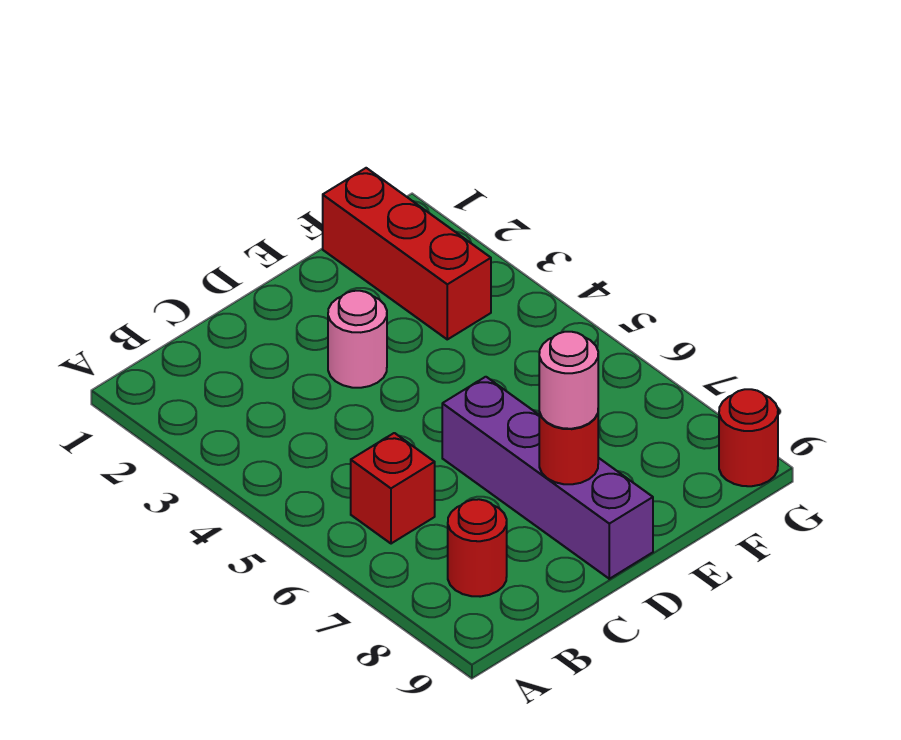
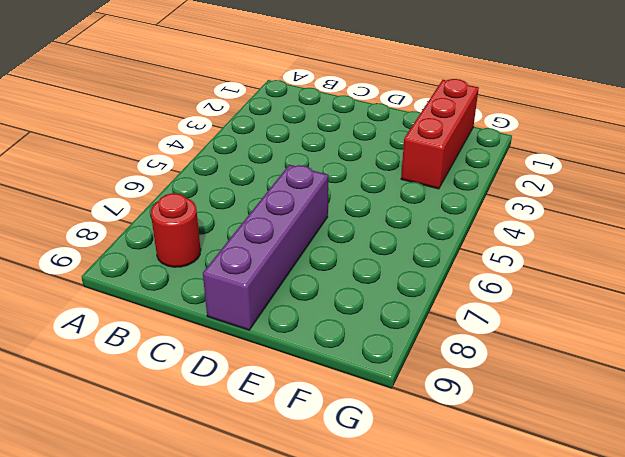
none -> red 1x1 brick [351,433,435,544]
none -> pink 1x1 round brick [328,291,387,388]

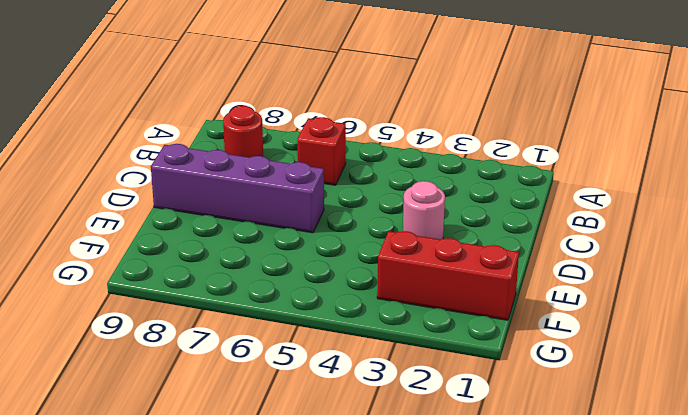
none -> red 1x1 round brick [719,389,778,486]
none -> red 1x1 round brick [539,412,598,484]

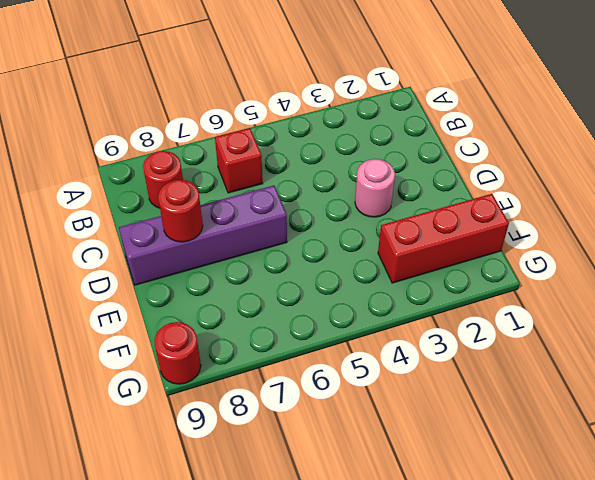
none -> pink 1x1 round brick [539,332,598,429]

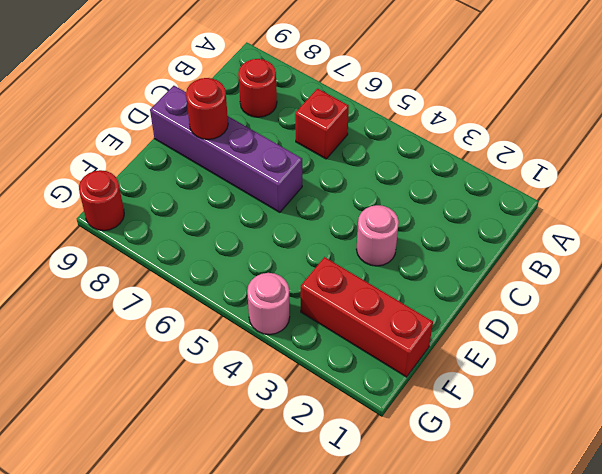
pink 1x1 round brick [247,273,290,335] -> pink 1x1 round brick moved to [539,332,598,429]

